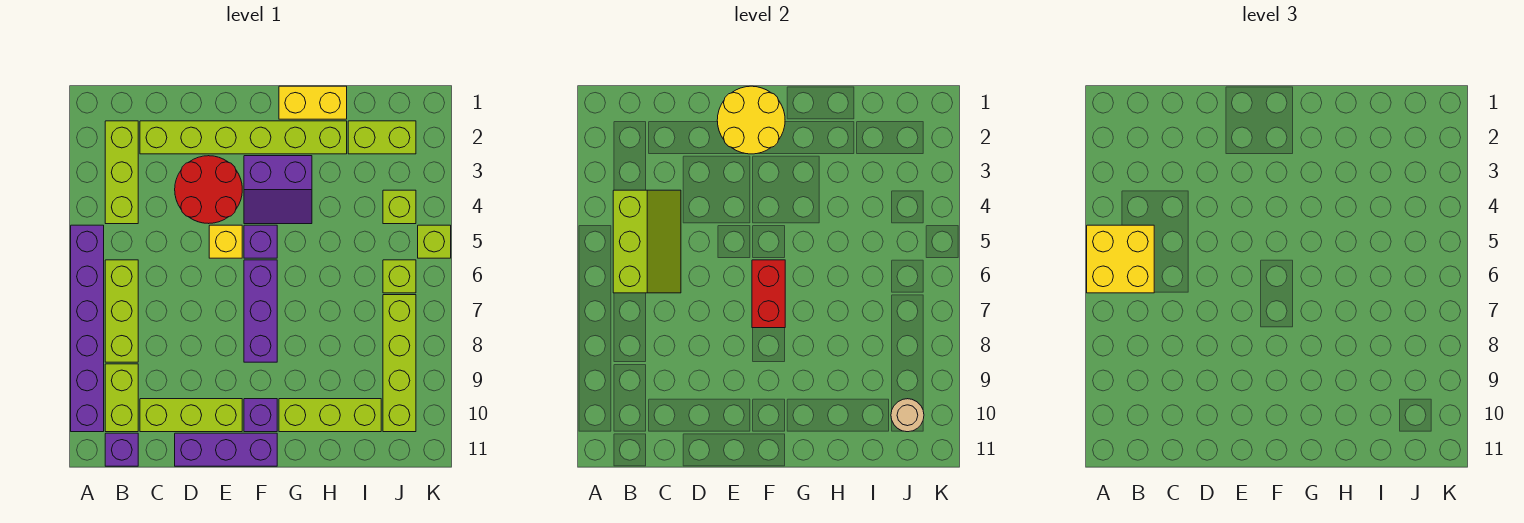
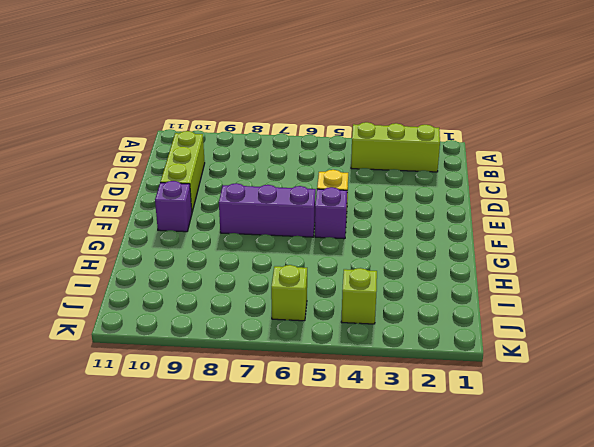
none -> purple 1x6 brick [71,225,104,432]
none -> lime 1x3 brick [105,260,138,362]
none -> lime 1x2 brick [105,364,138,432]

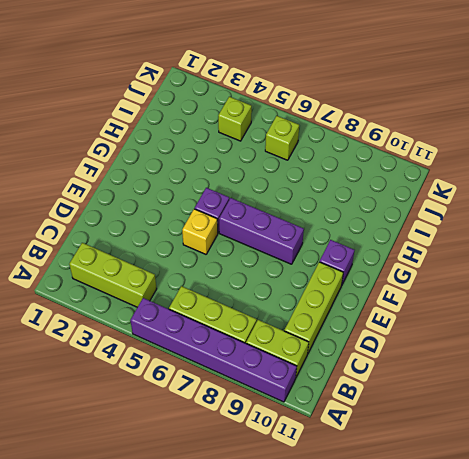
none -> purple 1x1 brick [105,433,138,466]
none -> lime 1x6 brick [140,121,347,154]
none -> red 2x2 round brick [175,156,242,224]

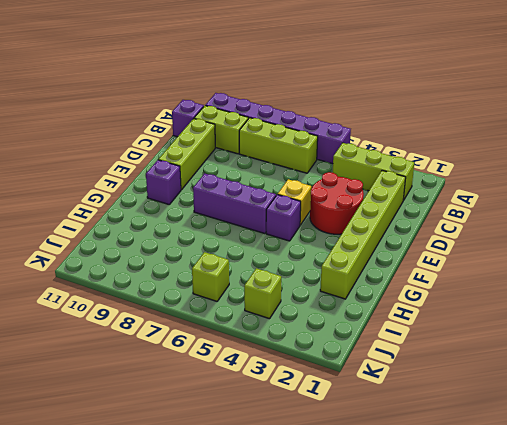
none -> purple 1x3 brick [175,433,277,466]
none -> purple 2x2 slope [244,156,312,224]
none -> yellow 1x2 brick [279,86,347,119]

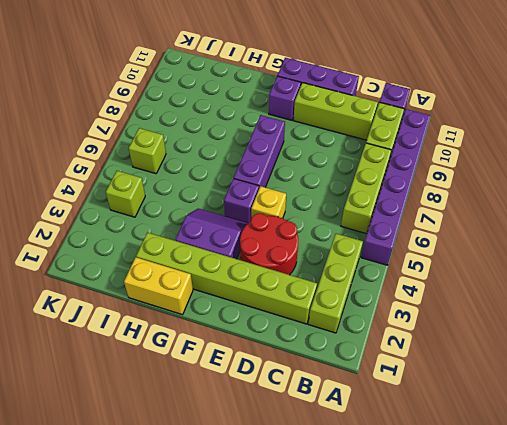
none -> lime 1x3 brick [279,399,381,432]
none -> lime 1x2 brick [348,121,416,154]
none -> lime 1x4 brick [383,295,416,432]

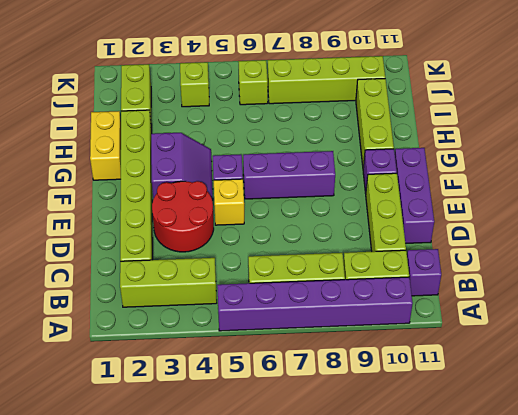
none -> lime 1x1 brick [418,225,451,258]
none -> lime 2x3 slope [613,190,681,293]
none -> yellow 2x2 round brick [717,86,785,154]

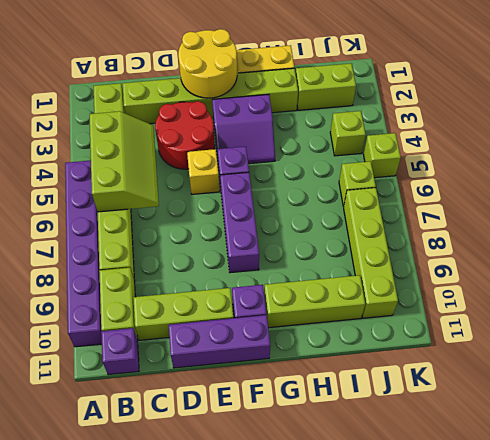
none -> red 1x2 brick [752,260,785,328]
none -> tan 1x1 round brick [891,399,924,432]
none -> yellow 2x2 brick [1087,225,1154,293]

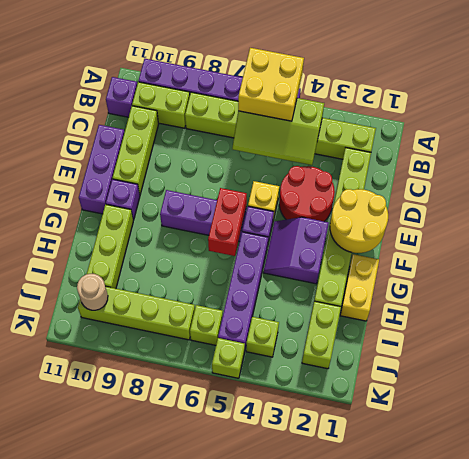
red 1x2 brick [208,188,247,256] -> red 1x2 brick turned to [752,260,785,328]
purple 1x4 brick [218,232,268,348] -> none

